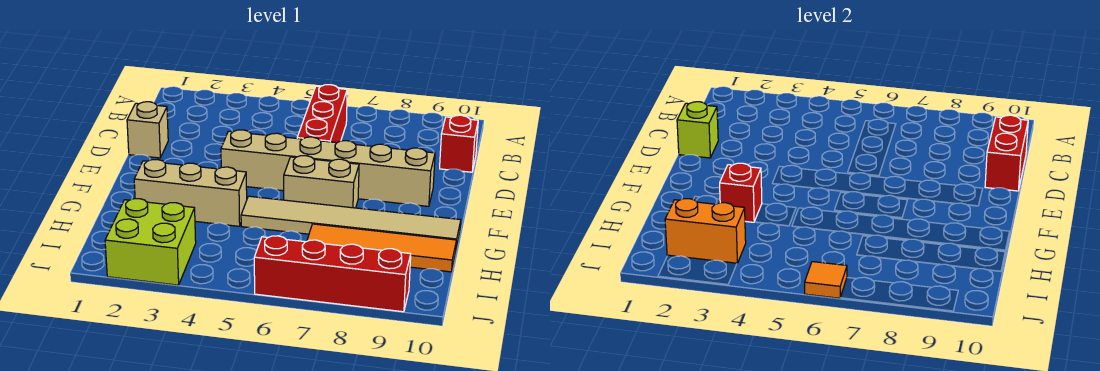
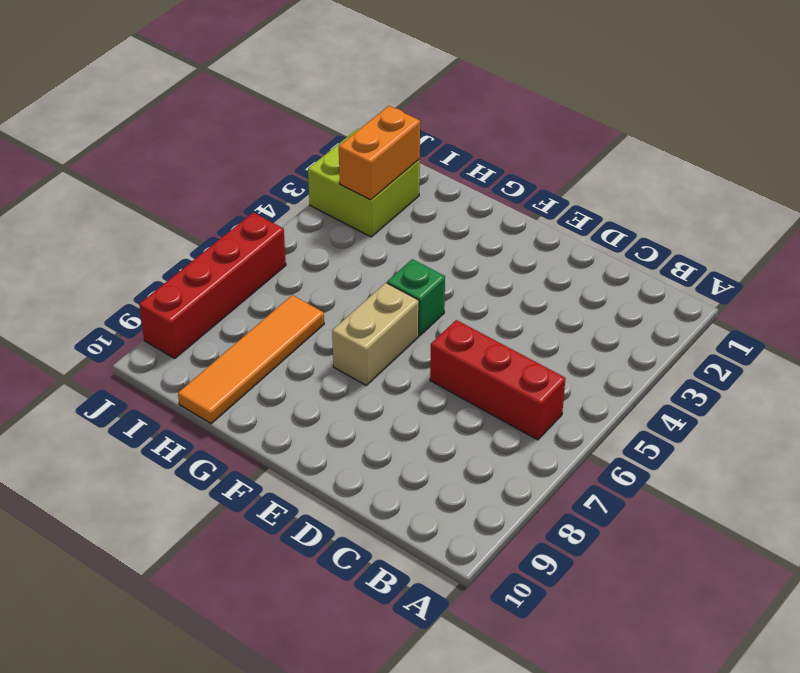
green 1x1 brick [387,259,445,336] -> none
none -> red 1x1 brick [440,115,478,172]
none -> tan 1x1 brick [127,102,168,158]
none -> tan 1x6 brick [221,130,435,206]

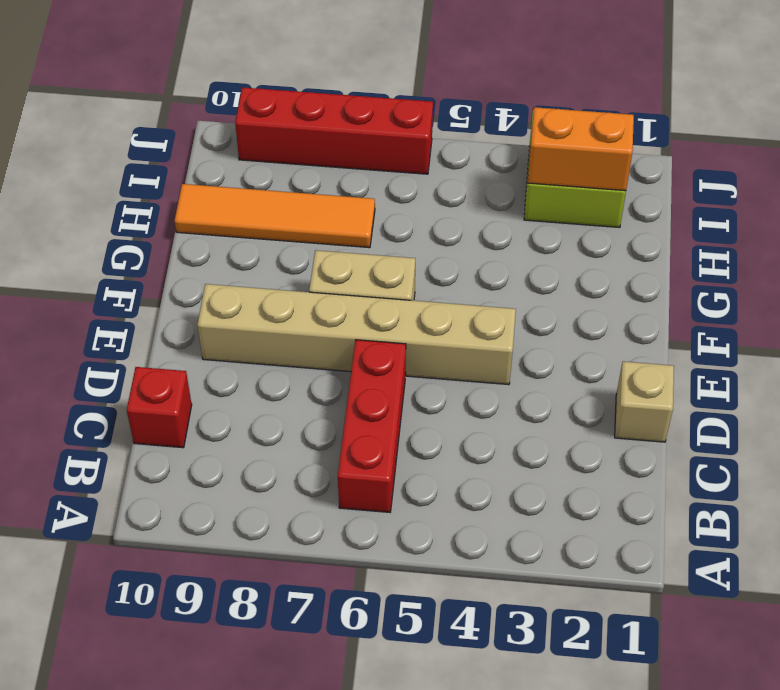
none -> tan 1x3 brick [134,160,247,226]
none -> tan 1x6 tile [241,196,461,248]
none -> red 1x2 brick [985,115,1028,191]

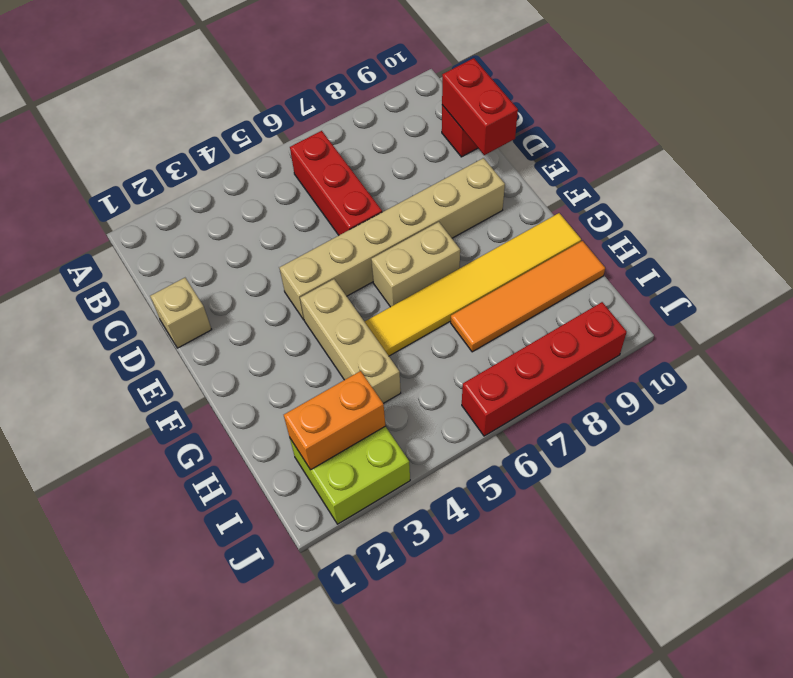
tan 1x3 brick [300,279,401,403] -> tan 1x3 brick turned to [134,160,247,226]
yellow 1x6 tile [365,213,581,356] -> tan 1x6 tile [241,196,461,248]
none -> lime 1x1 brick [677,102,718,158]
none -> red 1x1 brick [720,163,762,222]
none -> orange 1x1 tile [805,262,847,298]

